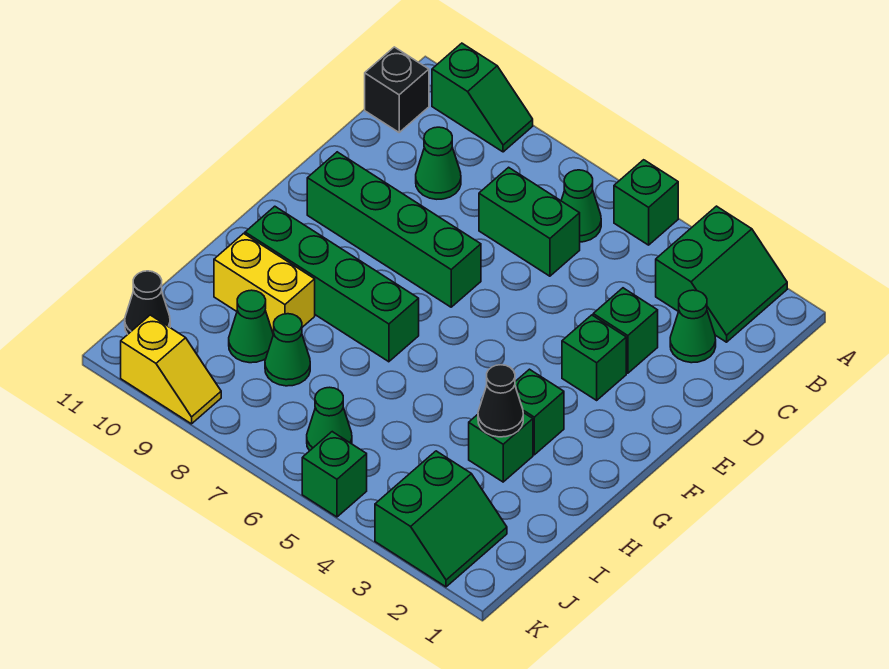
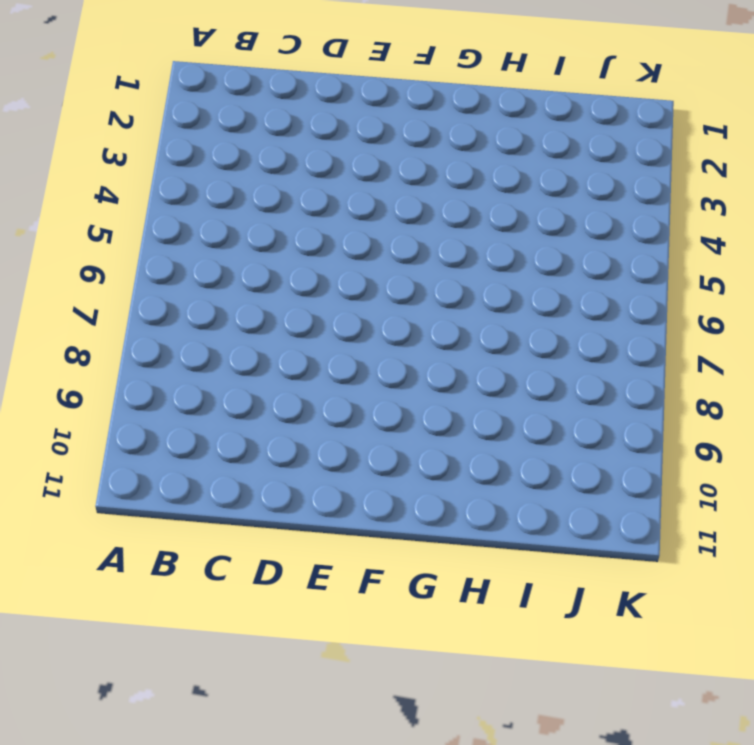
none -> green 2x2 slope [656,206,787,342]
none -> green 1x1 brick [614,160,678,245]
none -> green 1x2 slope [432,43,533,152]

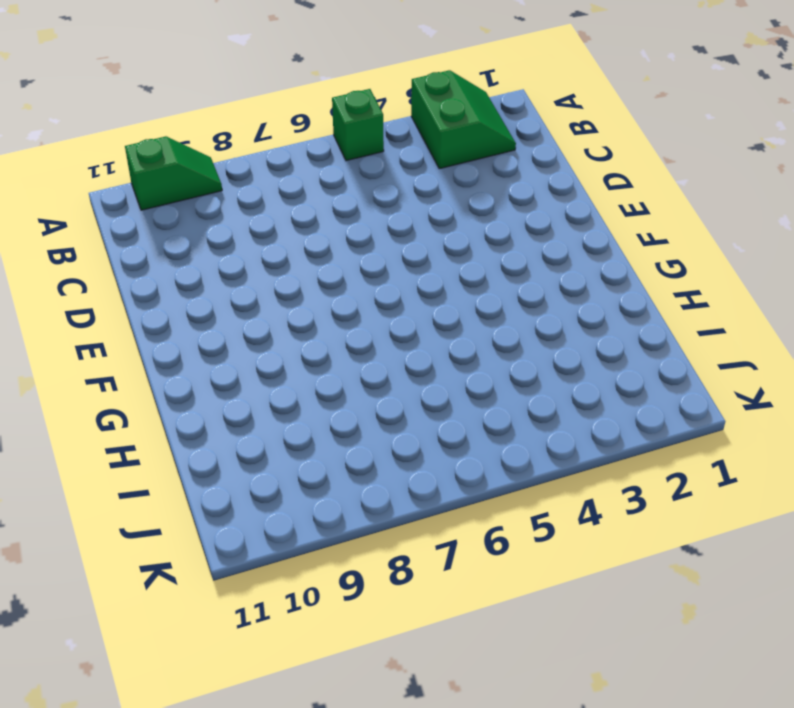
none -> green 1x1 cone [561,170,601,242]
none -> black 1x1 brick [365,47,429,132]
none -> green 1x1 cone [670,290,716,363]

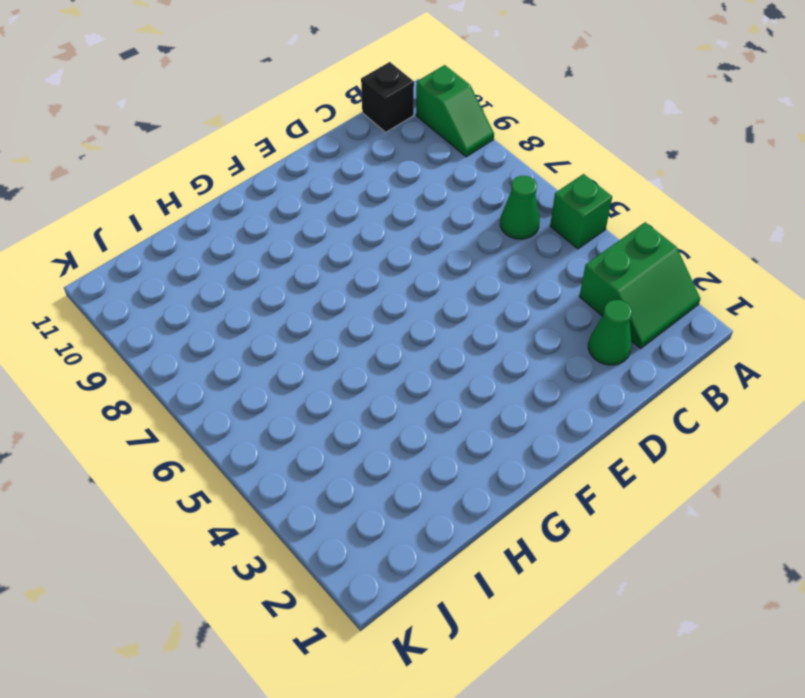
none -> green 1x2 brick [479,167,580,276]
none -> green 1x1 cone [416,127,461,199]
none -> green 1x1 brick [593,288,658,373]

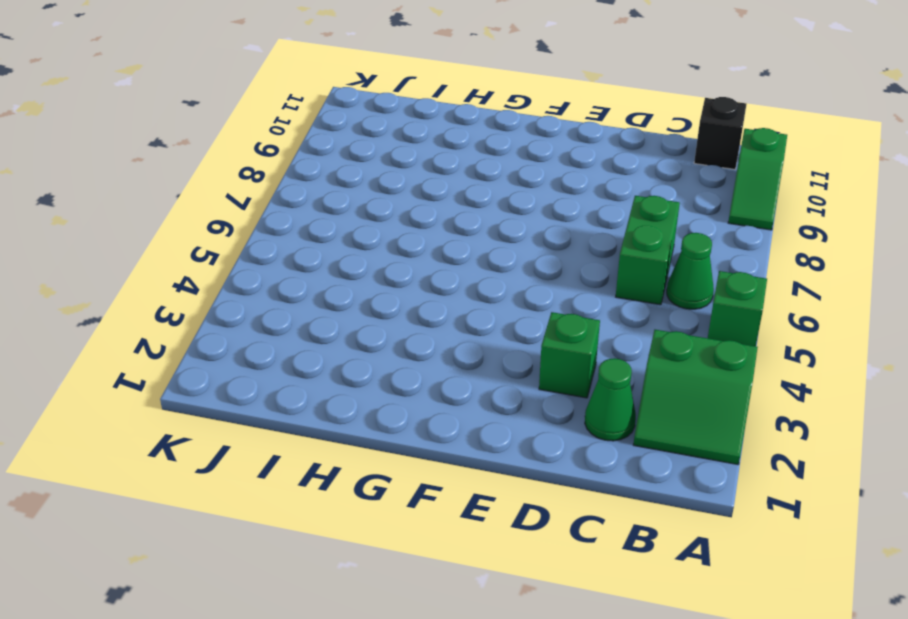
none -> green 1x1 cone [416,127,461,199]
none -> green 1x1 brick [562,315,626,400]
none -> green 1x4 brick [307,152,481,307]

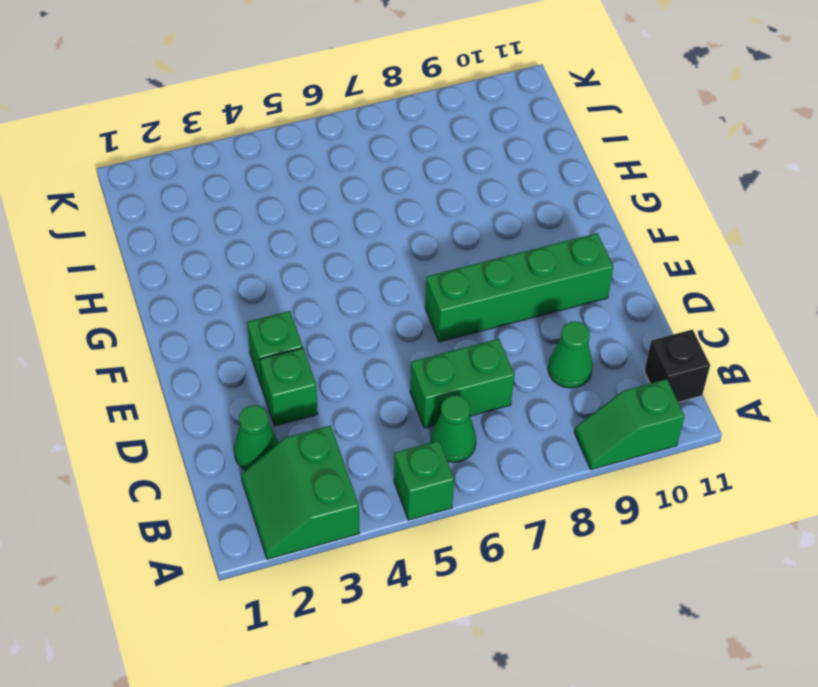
none -> green 1x1 brick [515,369,564,455]
none -> green 1x4 brick [245,206,419,362]
none -> green 1x1 brick [469,413,533,482]

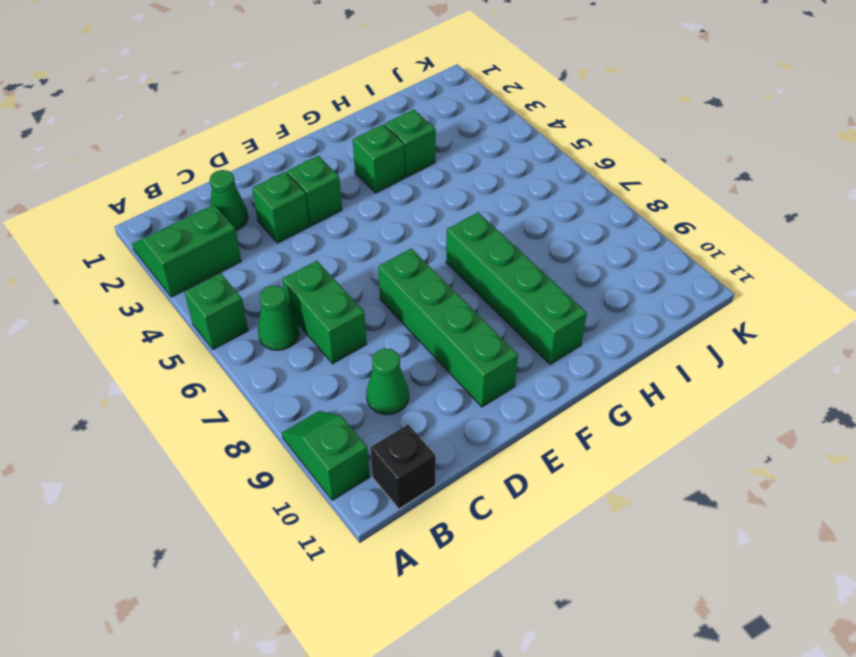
none -> yellow 1x2 brick [214,233,315,334]
none -> green 1x1 cone [265,314,310,386]
none -> green 1x1 cone [229,290,273,363]

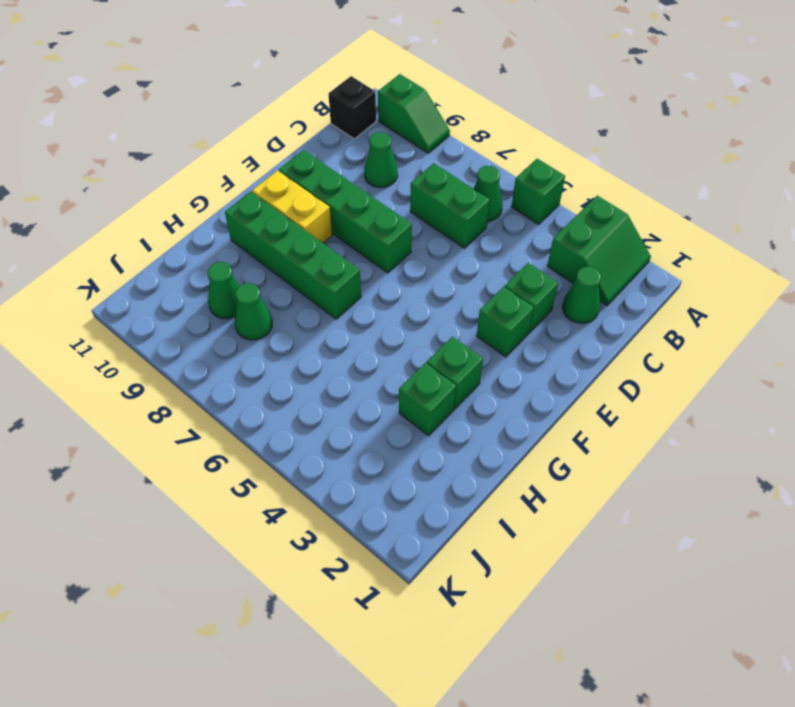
yellow 1x2 brick [252,170,332,243] -> yellow 1x2 brick moved to [214,233,315,334]
none -> green 2x2 slope [375,451,507,587]
none -> green 1x1 cone [307,387,352,451]
none -> black 1x1 cone [125,271,170,334]

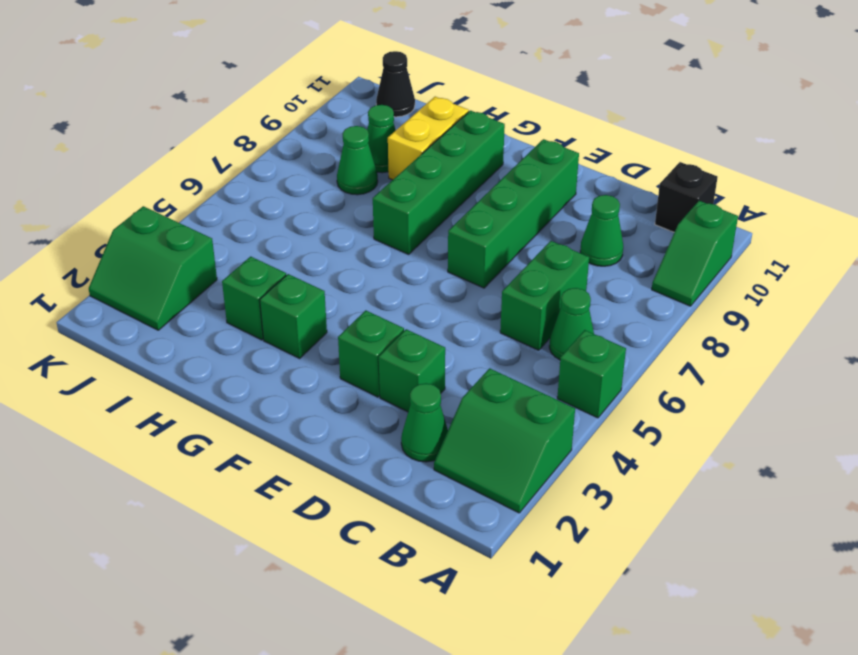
none -> green 1x1 cone [307,387,352,451]
none -> green 1x1 brick [302,432,367,517]
none -> yellow 1x2 slope [121,315,221,424]

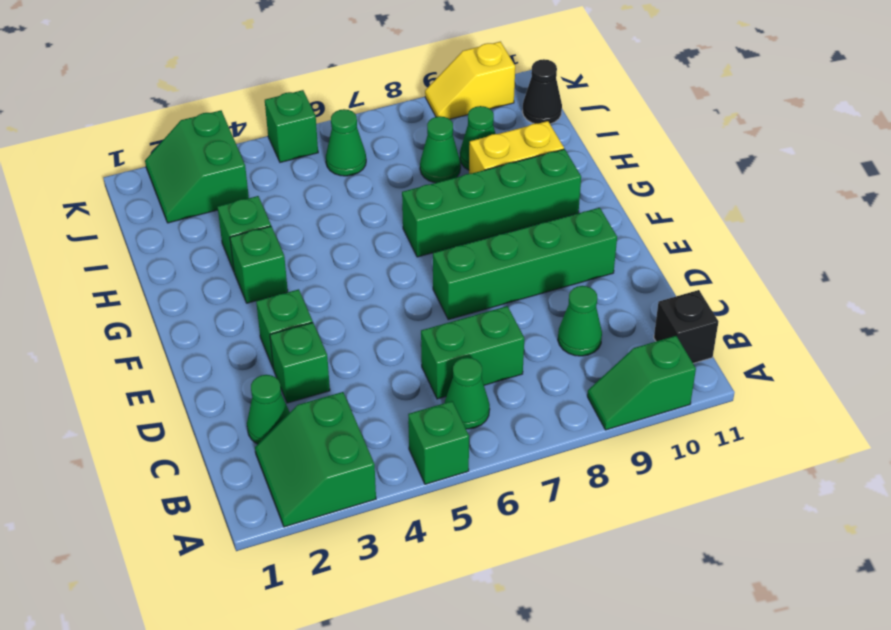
none -> black 1x1 cone [478,365,523,437]

